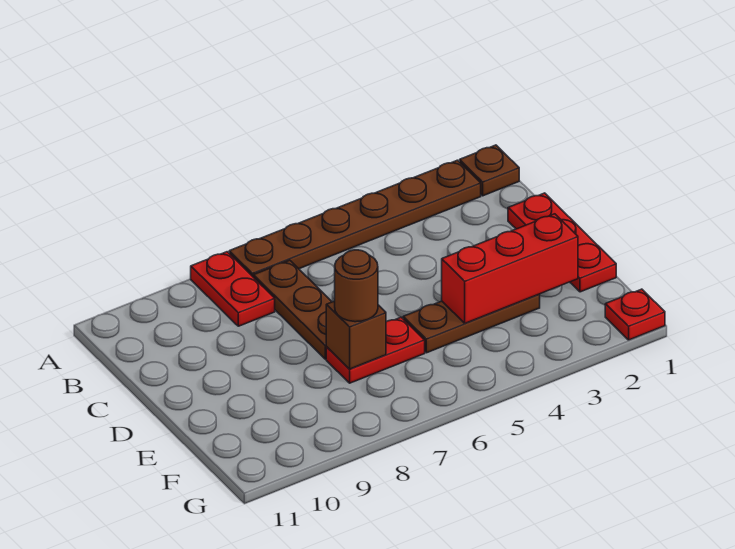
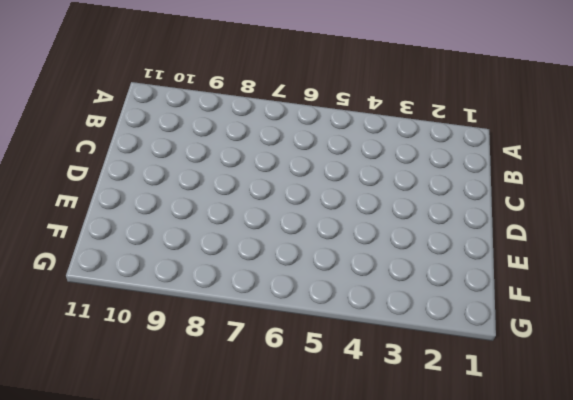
none -> brown 1x1 plate [460,145,519,196]
none -> brown 1x6 plate [229,160,481,277]

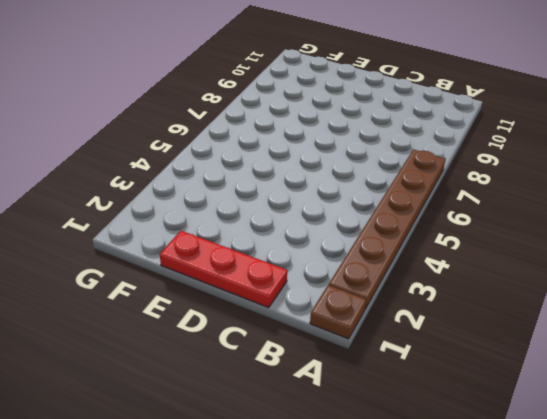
none -> red 1x2 plate [191,252,275,326]
none -> brown 1x3 plate [254,260,332,359]

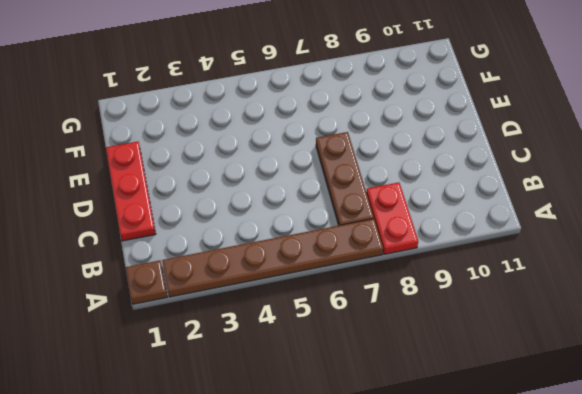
none -> brown 1x3 plate [403,294,540,353]
none -> red 1x2 plate [326,317,425,383]

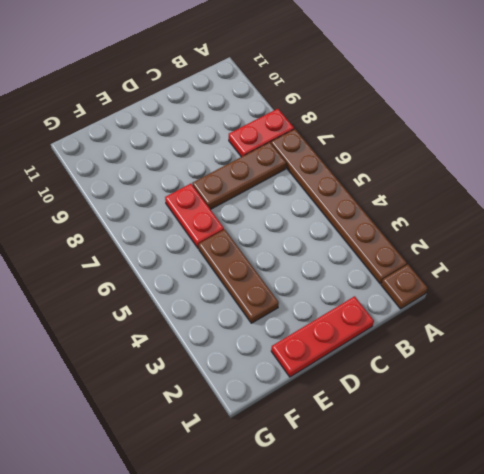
none -> red 1x1 plate [605,289,665,340]
none -> red 1x3 brick [442,214,578,323]

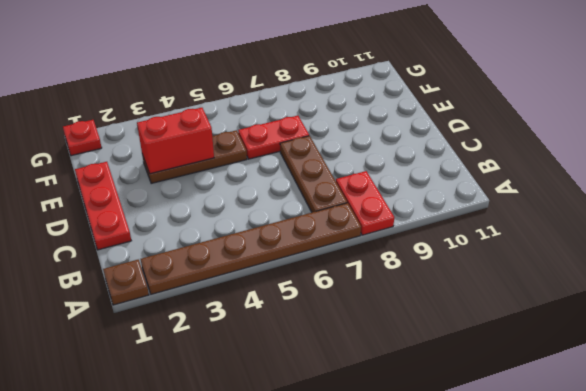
red 1x2 brick [137,108,214,174] -> red 1x3 brick [442,214,578,323]
none -> brown 1x1 brick [326,301,386,369]
none -> brown 1x1 round brick [335,250,378,322]

